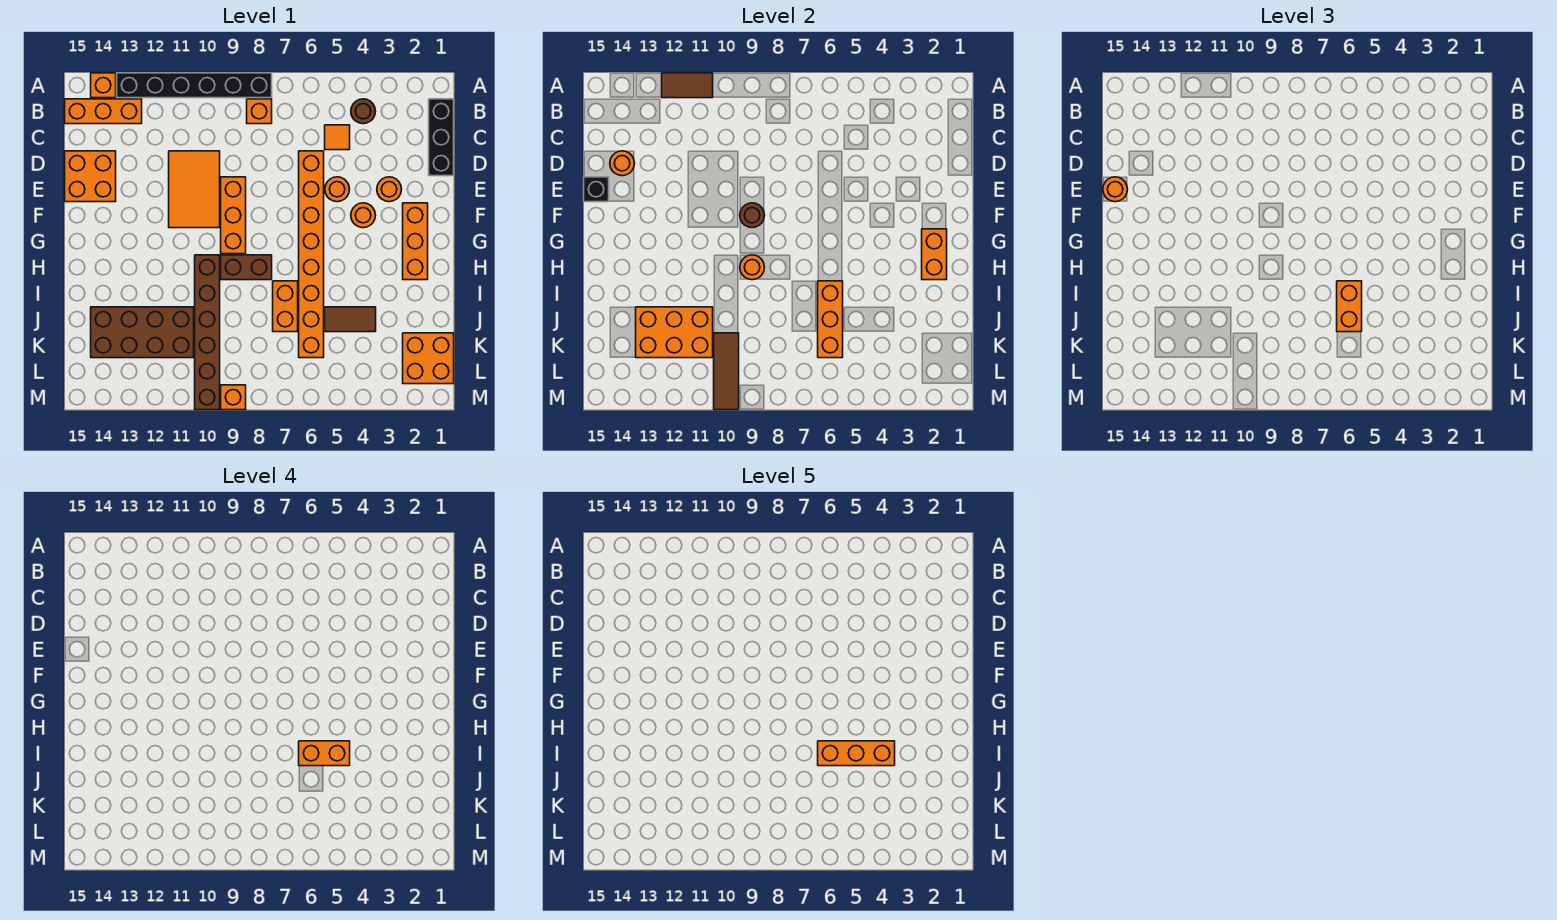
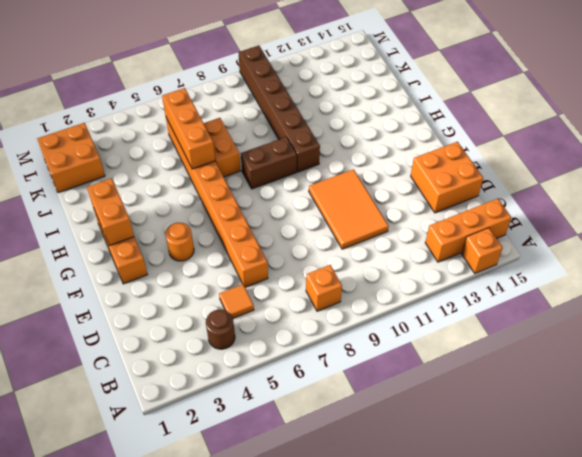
none -> black 1x6 brick [117,73,272,98]
none -> black 1x3 brick [429,99,454,176]
none -> orange 1x1 round brick [377,177,402,202]
none -> orange 1x1 round brick [325,177,350,202]

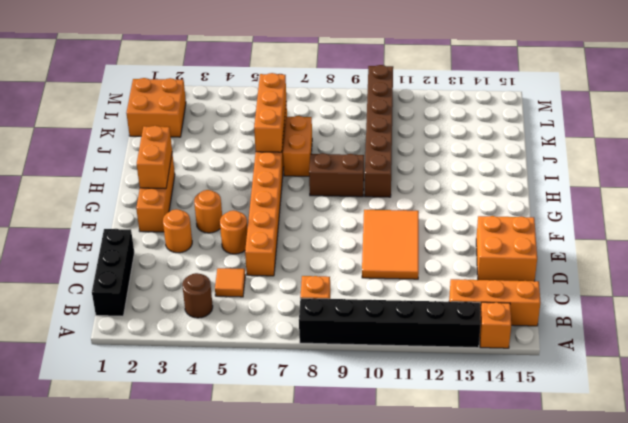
none -> orange 1x3 brick [221,177,246,254]
none -> brown 1x2 tile [325,307,376,332]
none -> brown 2x4 brick [91,307,194,358]
none -> orange 1x1 brick [221,385,246,410]

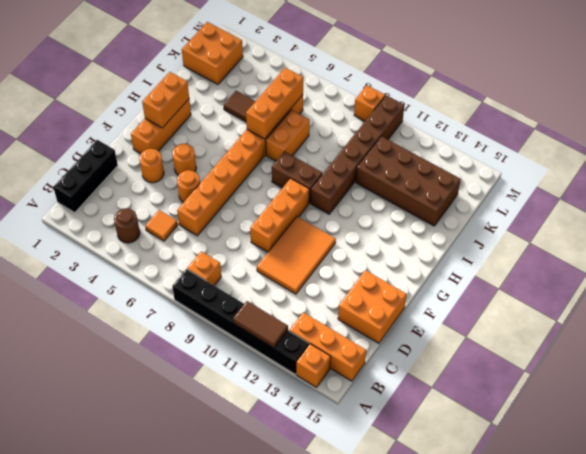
none -> orange 1x1 round brick [610,151,635,176]
none -> black 1x1 brick [584,177,609,202]
none -> brown 1x1 round brick [740,203,765,228]
none -> orange 1x1 round brick [740,255,765,280]

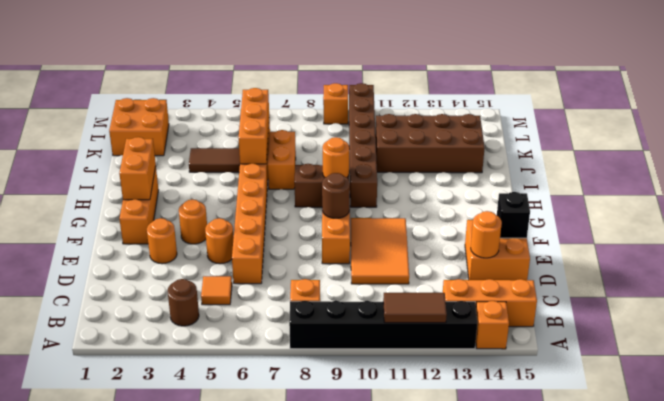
none -> black 1x3 brick [429,99,454,176]
none -> orange 2x3 brick [636,307,713,358]
none -> brown 1x3 tile [714,333,739,410]
none -> orange 1x1 round brick [1103,177,1128,202]

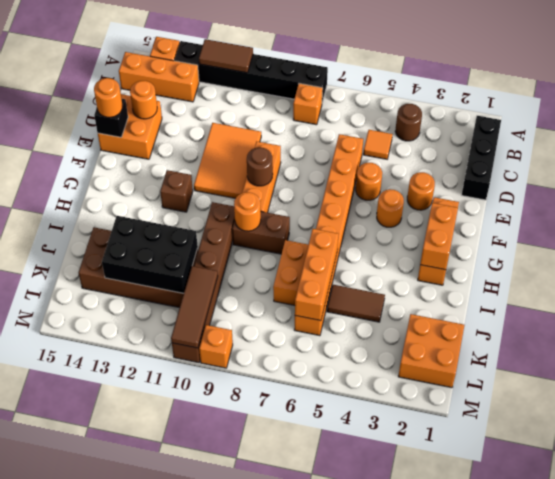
brown 1x1 brick [160,170,193,212] -> none
black 2x3 brick [102,216,198,293] -> orange 2x3 brick [636,307,713,358]
none -> orange 1x2 brick [1337,281,1362,332]
none -> orange 1x2 brick [299,741,350,766]
none -> orange 1x3 brick [818,741,895,766]

